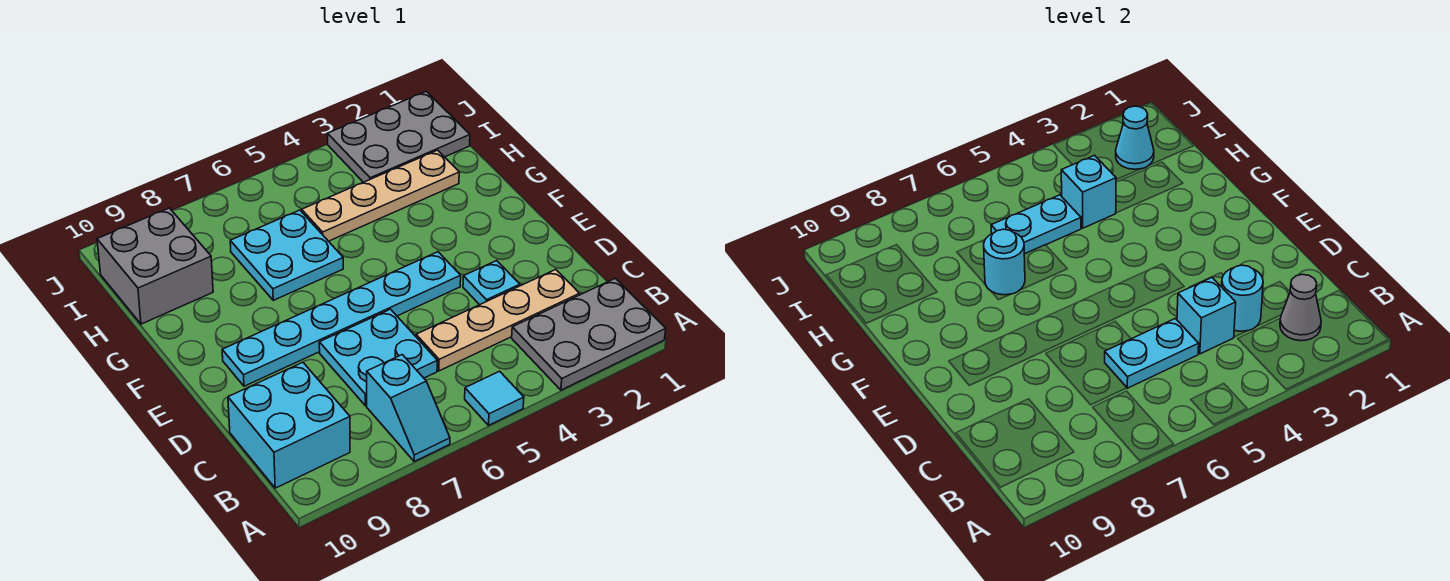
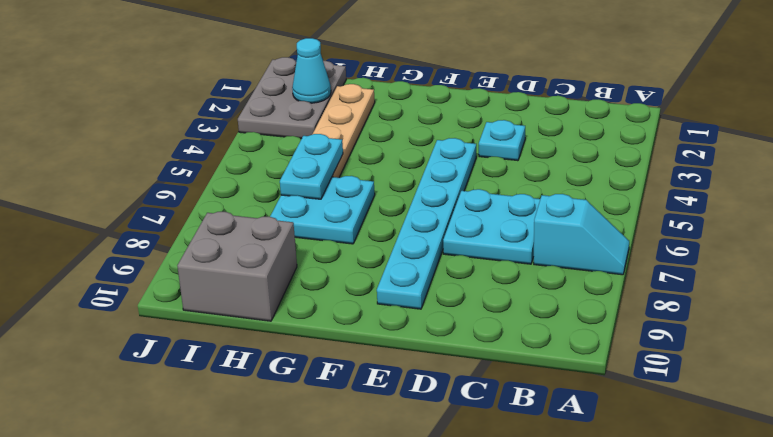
none -> grey 2x3 plate [512,278,666,390]
none -> cyan 1x1 tile [465,371,524,425]
none -> cyan 2x2 brick [228,362,350,488]

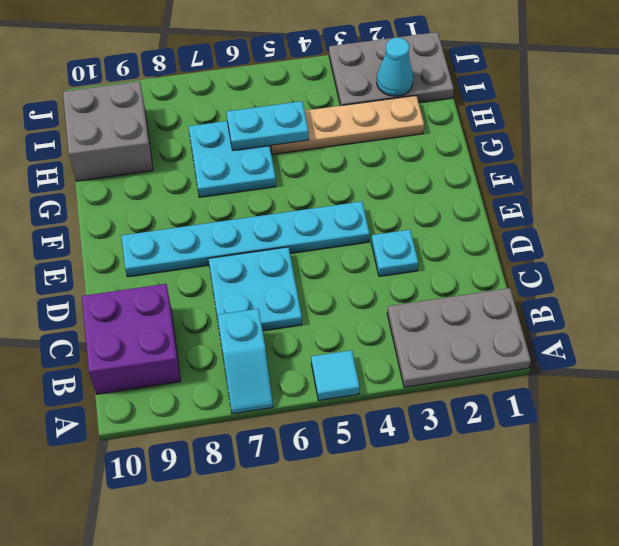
purple 2x2 brick [82,284,181,394] -> cyan 2x2 brick [228,362,350,488]
none -> tan 1x4 plate [416,269,580,371]
none -> grey 1x1 cone [1280,274,1321,341]
none -> cyan 1x1 round brick [1222,265,1263,331]

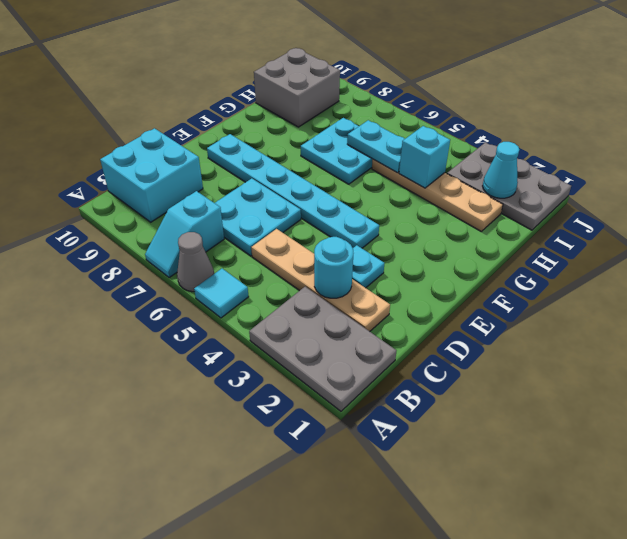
grey 1x1 cone [177,232,214,292] -> grey 1x1 cone moved to [1280,274,1321,341]
none -> cyan 1x1 brick [1177,278,1236,354]
none -> cyan 1x2 plate [1105,318,1199,388]
none -> cyan 1x1 round brick [984,229,1025,295]

